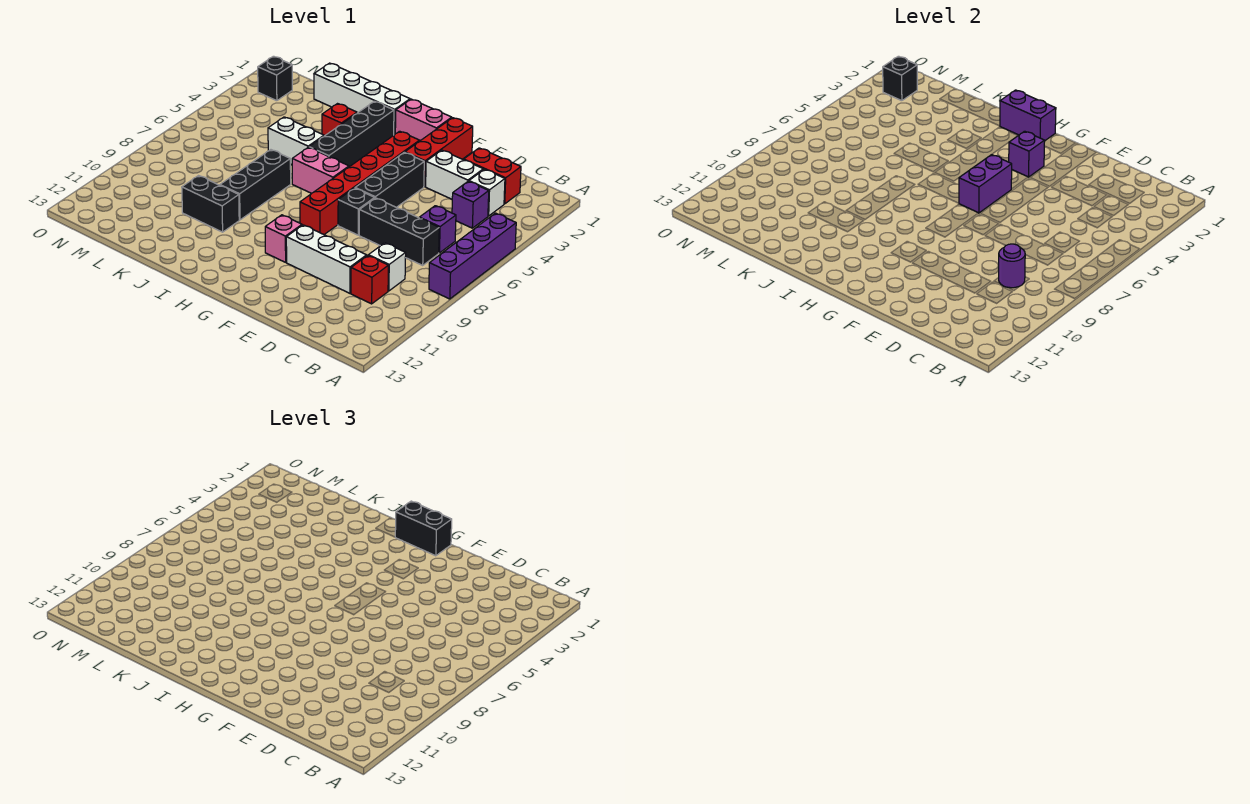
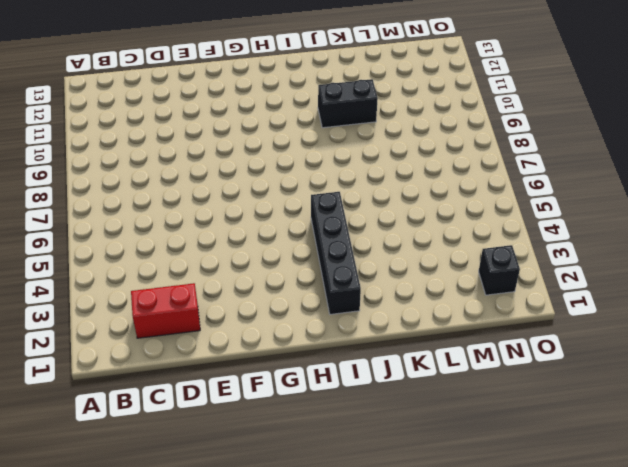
none -> purple 1x4 brick [429,213,516,299]
none -> white 1x1 brick [469,169,505,216]
none -> purple 1x1 brick [452,181,489,228]
none -> purple 1x1 brick [419,206,456,253]

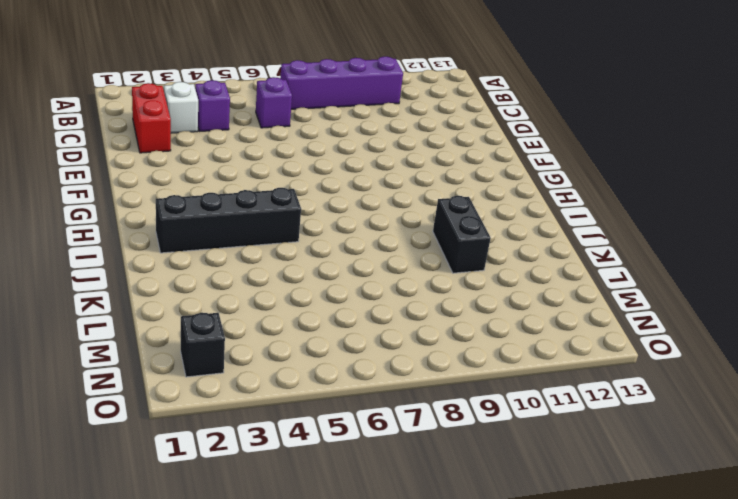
purple 1x4 brick [280,57,403,109] -> purple 1x4 brick moved to [429,213,516,299]
none -> black 1x3 brick [359,198,439,265]
none -> white 1x1 brick [368,243,406,291]
none -> red 1x1 brick [351,255,388,304]
none -> white 1x2 brick [426,150,483,199]

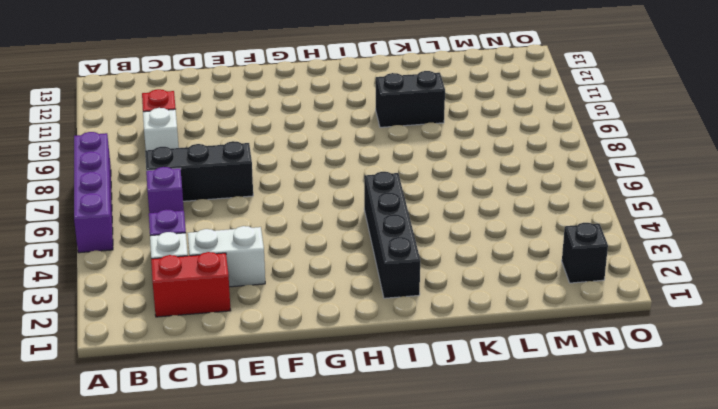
none -> white 1x3 brick [286,225,367,293]
none -> red 1x3 brick [405,118,473,187]
none -> black 1x3 brick [355,152,424,207]
none -> black 1x1 brick [338,188,375,235]

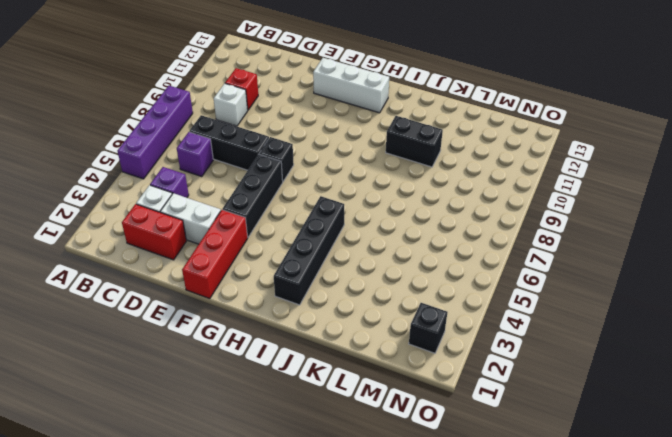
white 1x3 brick [313,58,389,113] -> white 1x3 brick moved to [286,225,367,293]
none -> pink 1x2 brick [395,99,452,141]
none -> red 1x6 brick [300,131,420,234]
none -> pink 1x1 brick [265,215,302,262]
none -> pink 1x2 brick [292,147,349,193]

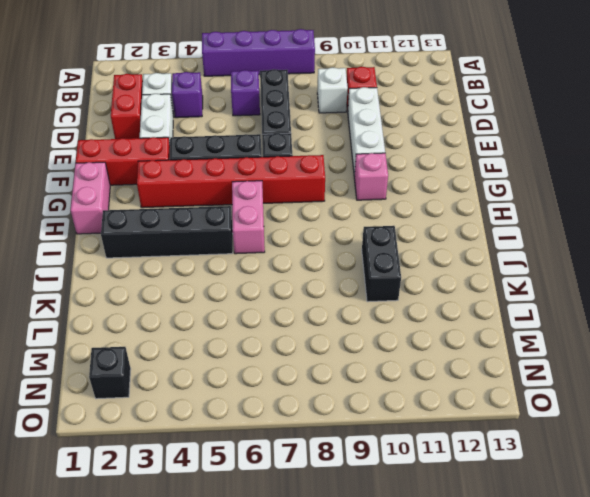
none -> white 1x4 brick [314,63,410,135]
none -> red 1x1 brick [322,104,357,136]
none -> white 1x2 brick [268,117,324,165]
none -> black 1x3 brick [220,150,291,220]

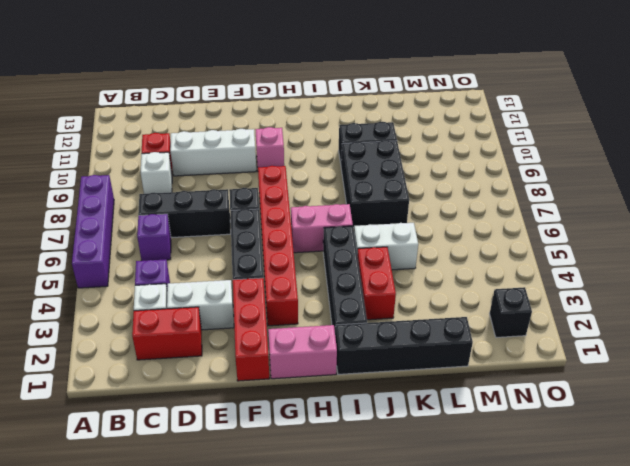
black 1x4 brick [335,317,473,374] -> white 1x4 brick [314,63,410,135]
red 1x2 brick [357,247,396,320] -> red 1x1 brick [322,104,357,136]
black 2x3 brick [341,140,409,227] -> black 1x3 brick [220,150,291,220]
none -> purple 1x1 round brick [999,244,1025,288]
none -> purple 1x1 brick [1009,131,1045,177]
none -> purple 1x2 brick [959,155,1012,213]
none -> purple 1x2 brick [1000,90,1056,140]

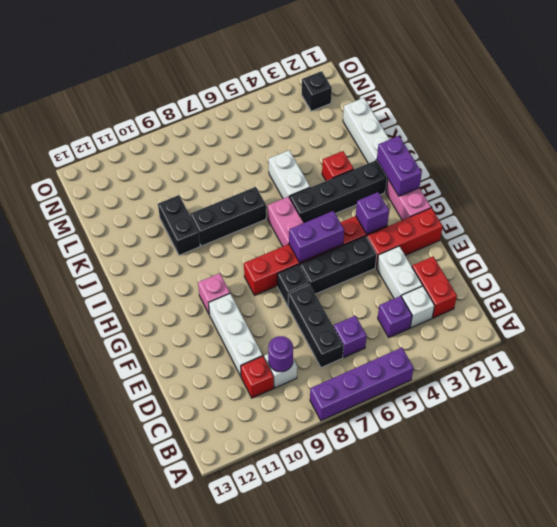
none -> black 1x1 brick [883,56,917,101]
none -> black 1x2 brick [395,501,452,556]

